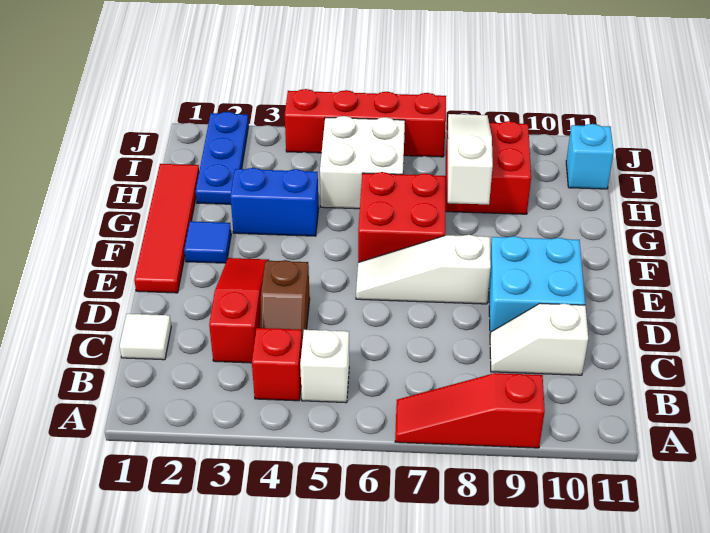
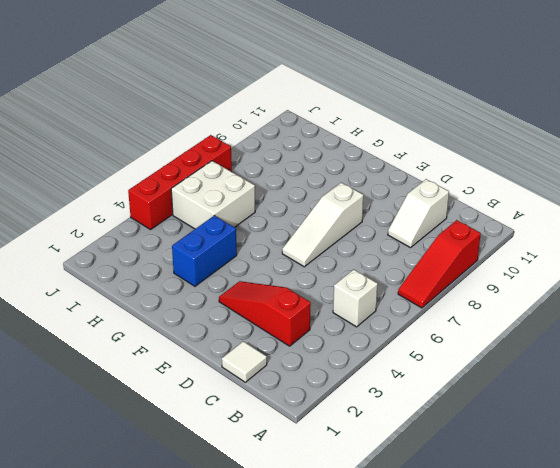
none -> red 1x1 brick [252,328,302,401]
none -> brown 1x2 slope [260,260,310,342]
none -> cyan 2x2 brick [489,236,585,334]

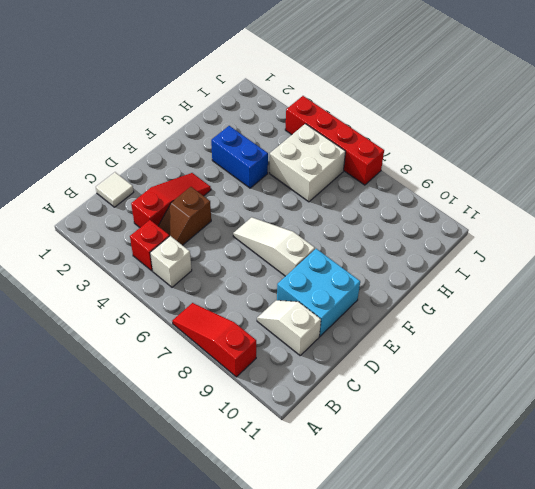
none -> red 1x4 tile [134,164,199,293]
none -> blue 1x1 tile [184,221,231,263]
none -> red 2x2 brick [358,172,446,262]

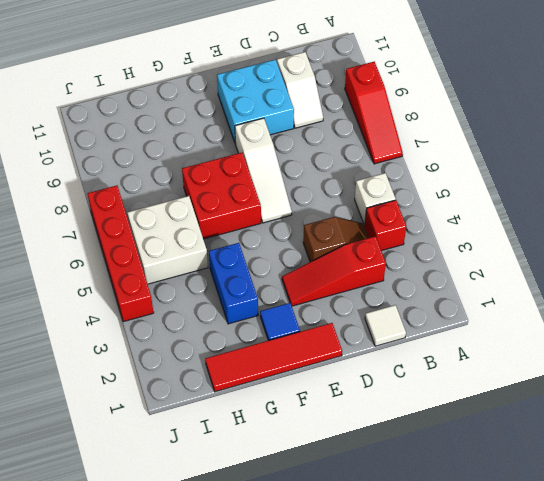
none -> blue 1x3 plate [196,112,249,204]
none -> red 2x2 brick [445,121,531,214]
none -> cyan 1x1 brick [566,124,614,189]

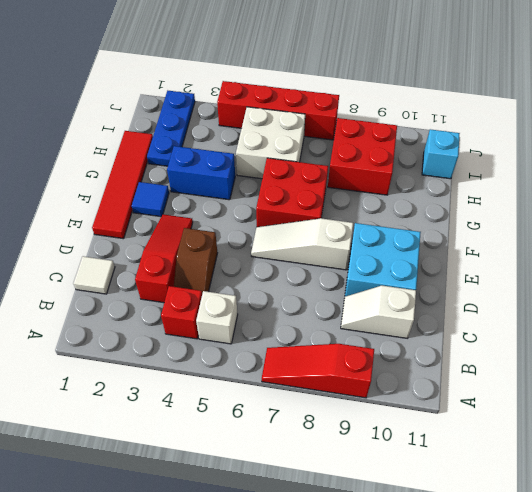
none -> white 1x3 slope [448,114,493,205]

